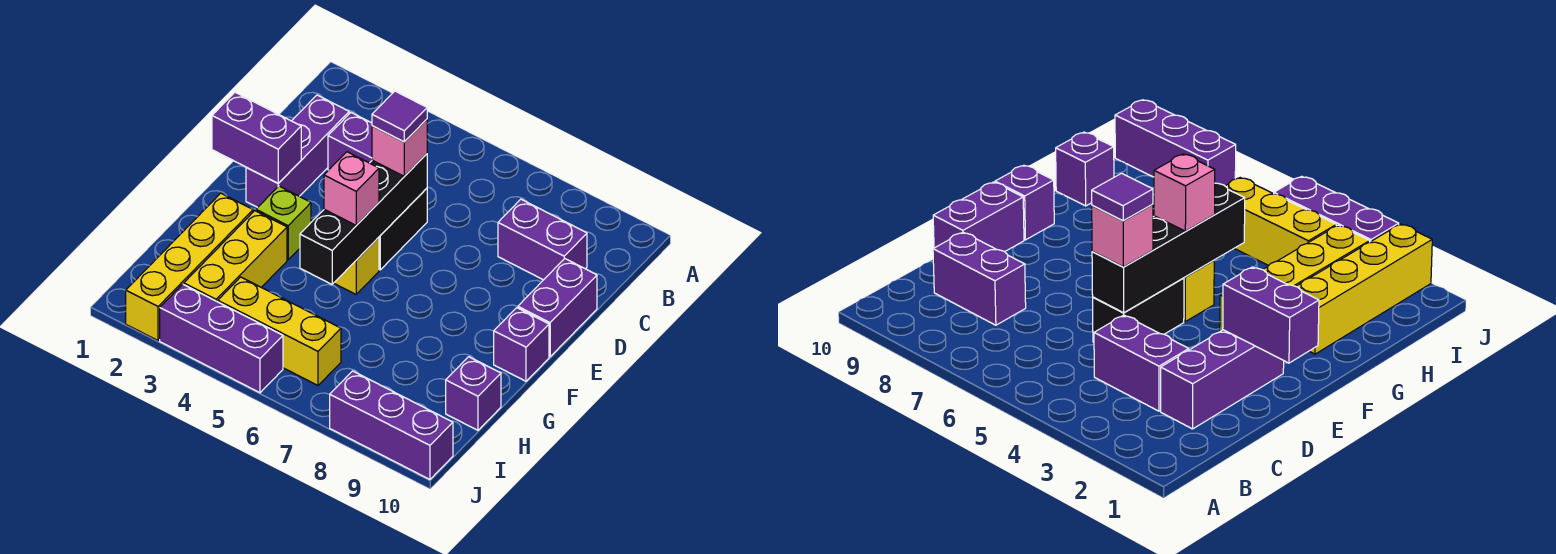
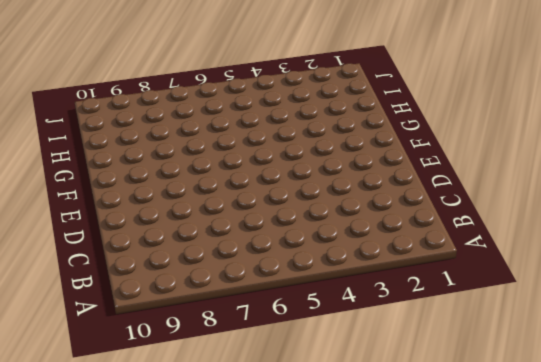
none -> purple 1x3 brick [246,95,349,207]
none -> purple 1x2 brick [328,113,372,170]
none -> purple 1x2 brick [498,199,587,280]

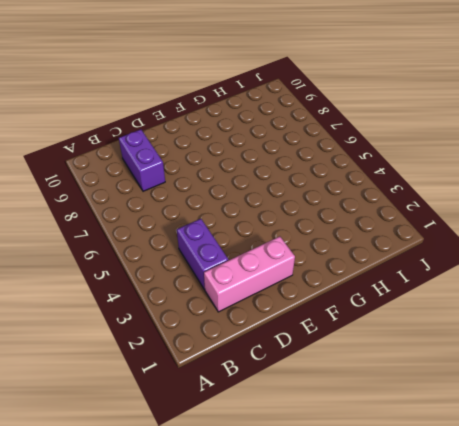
pink 1x3 brick [204,236,295,312] -> purple 1x3 brick [246,95,349,207]
none -> black 1x2 brick [379,188,427,270]
none -> purple 1x2 brick [518,259,597,357]
none -> lime 1x1 brick [256,186,311,260]

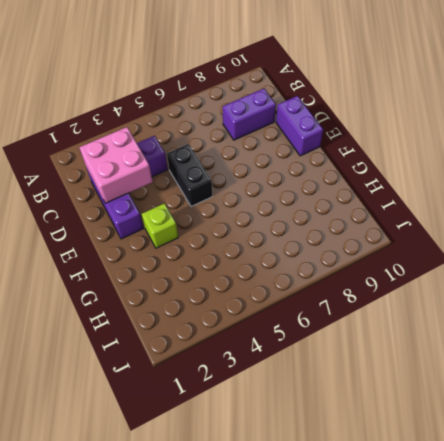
pink 2x2 brick [79,127,153,203] -> none
none -> yellow 1x1 brick [334,237,379,294]
none -> purple 1x1 brick [494,308,549,381]
none -> yellow 1x4 brick [126,193,253,341]

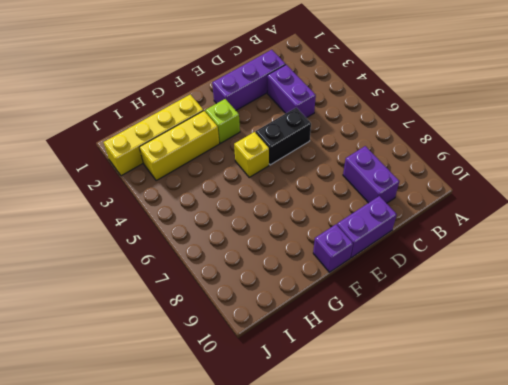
none -> purple 1x1 brick [446,357,501,430]
none -> yellow 1x3 brick [218,277,341,385]
none -> purple 1x3 brick [160,284,283,393]

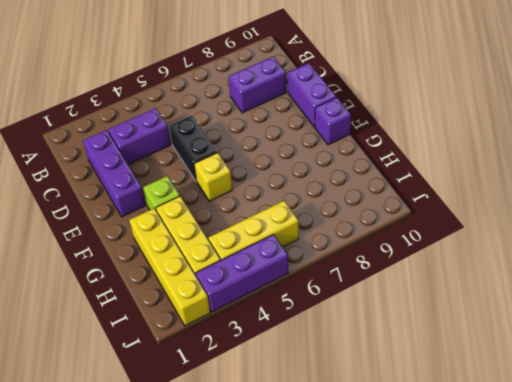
none -> purple 1x1 brick [446,357,501,430]
none -> purple 1x3 brick [330,371,453,479]
none -> black 1x4 brick [300,154,427,284]

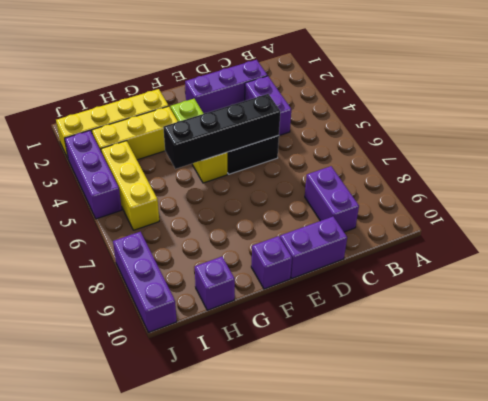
none -> purple 1x2 brick [212,92,301,183]
none -> pink 1x1 brick [372,119,427,176]
none -> pink 1x1 brick [324,152,379,225]

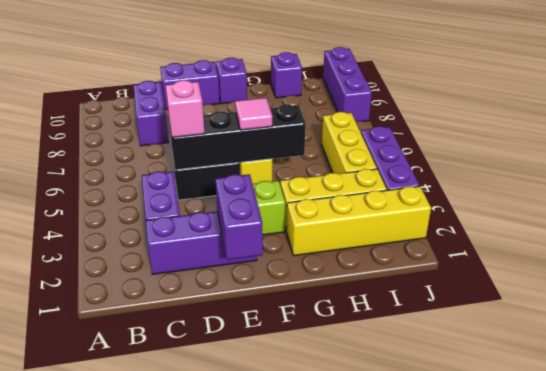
pink 1x1 tile [235,98,272,130] -> pink 1x1 brick [324,152,379,225]
none -> purple 1x1 tile [372,91,427,142]

